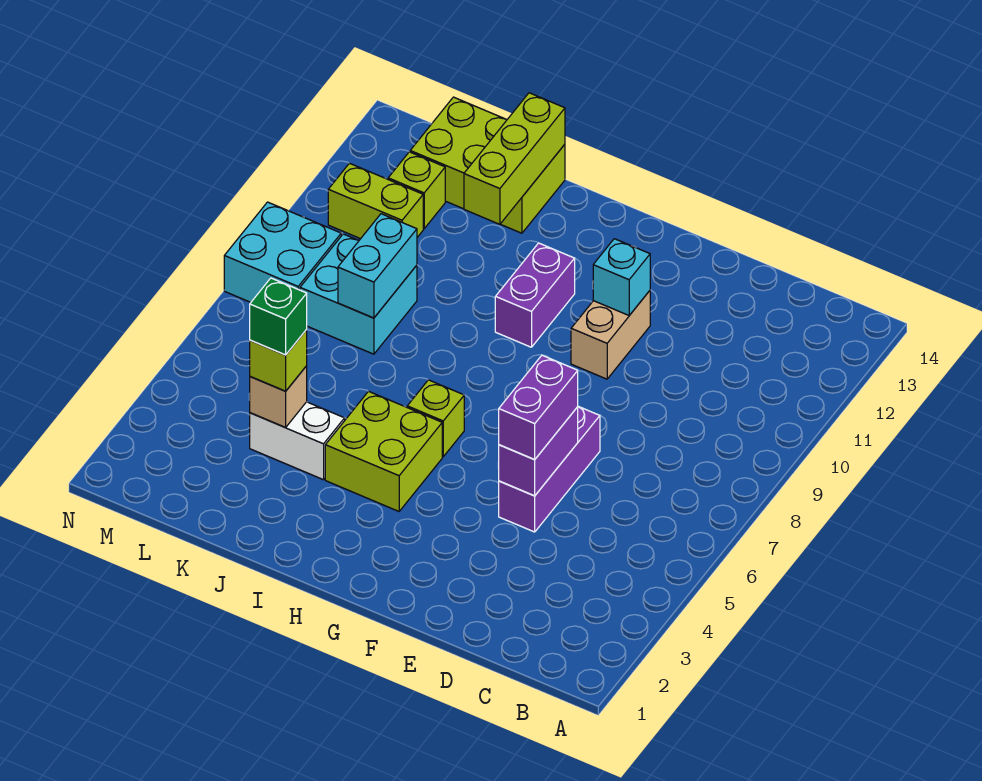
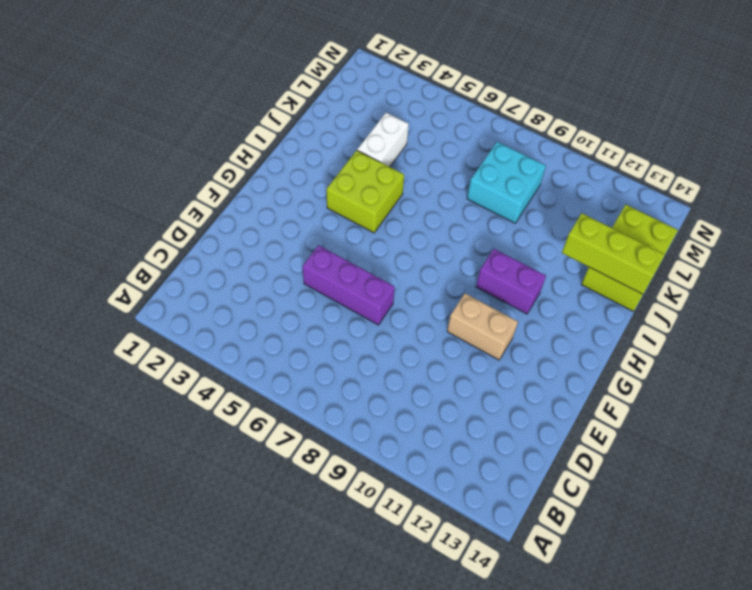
none -> lime 1x1 brick [407,380,464,457]
none -> lime 1x2 brick [328,163,423,239]
none -> lime 1x1 brick [388,152,445,229]

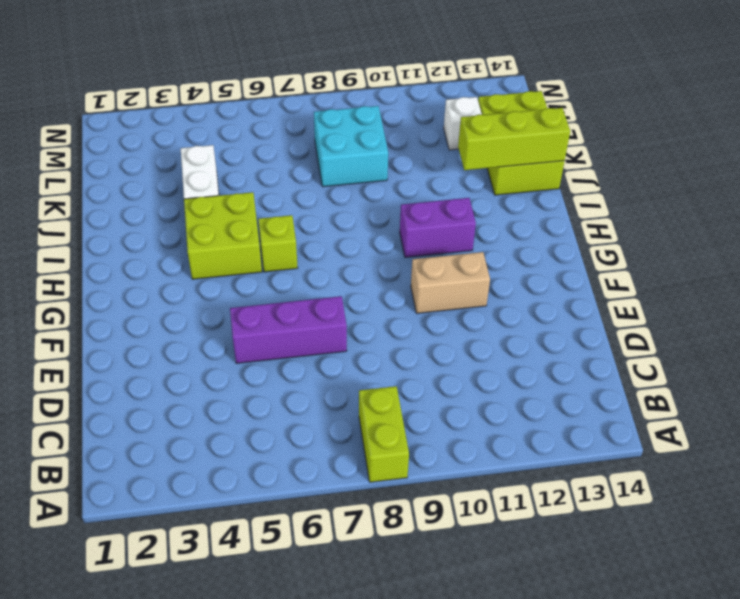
lime 1x2 brick [359,386,409,482] -> lime 1x2 brick moved to [328,163,423,239]
white 1x1 brick [444,97,482,150] -> lime 1x1 brick [388,152,445,229]
none -> cyan 2x2 brick [224,202,341,302]
none -> purple 1x2 brick [498,407,578,496]
none -> cyan 1x1 brick [593,239,650,315]

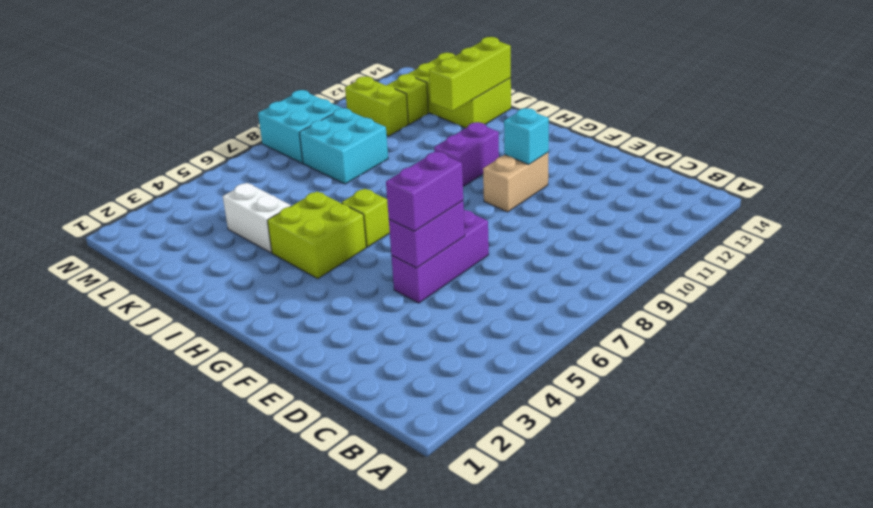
none -> tan 1x1 brick [249,366,307,428]
none -> cyan 1x2 brick [338,214,417,318]
none -> lime 1x1 brick [250,330,307,391]

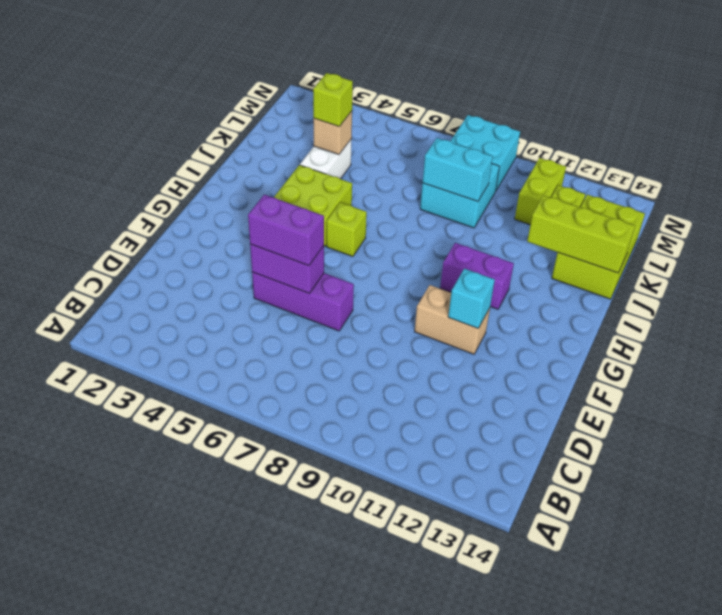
none -> green 1x1 brick [250,278,307,355]

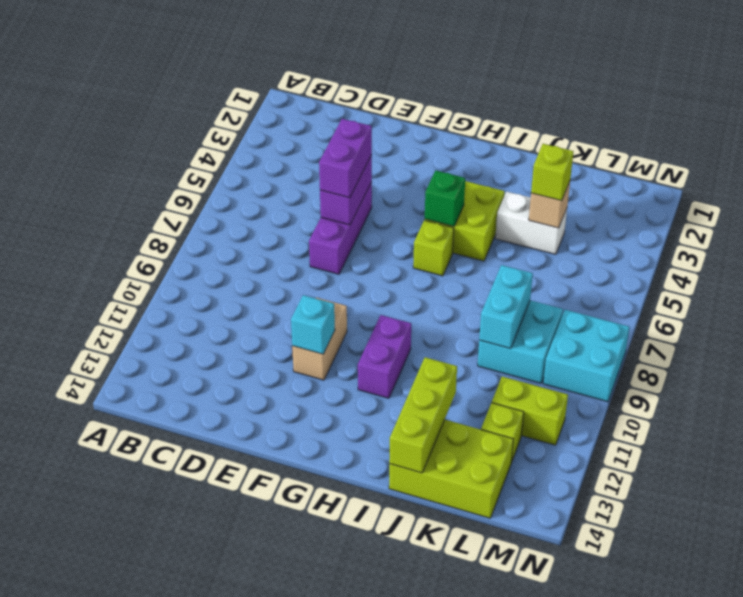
green 1x1 brick [425,171,465,226] -> green 1x1 brick moved to [250,278,307,355]

